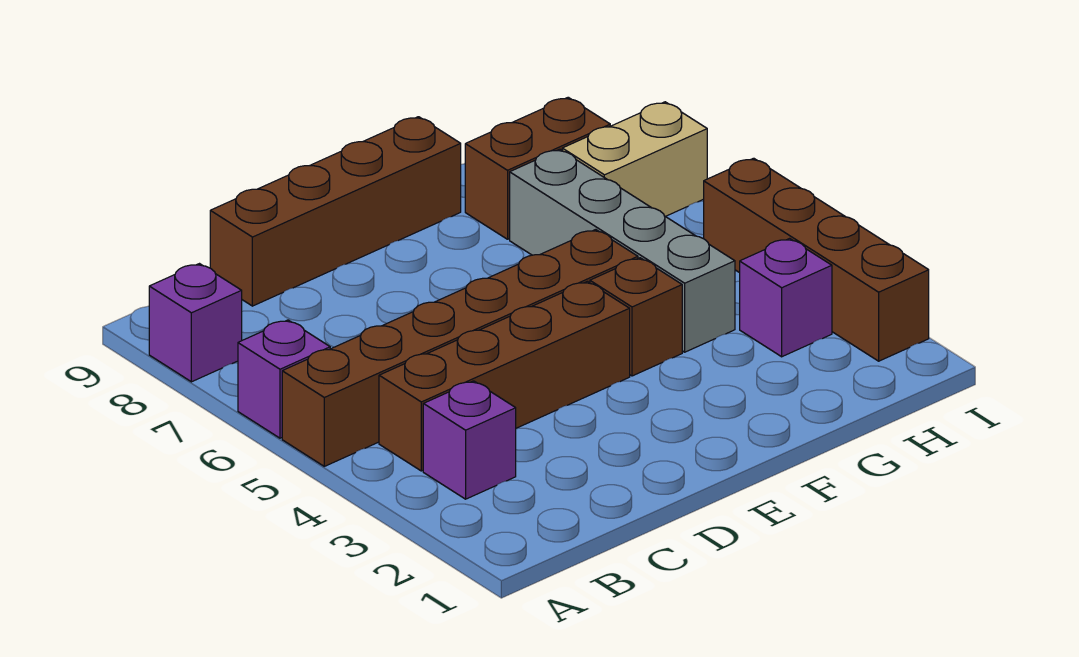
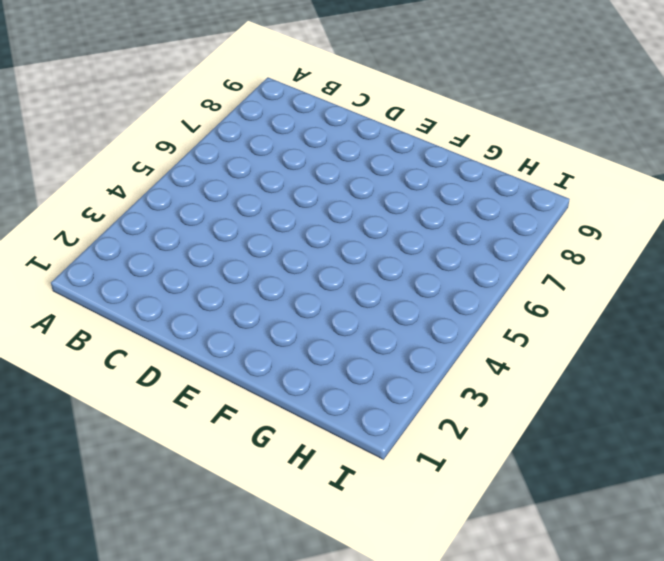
none -> brown 1x6 brick [282,230,638,466]
none -> purple 1x1 brick [238,320,330,438]
none -> purple 1x1 brick [149,264,242,382]

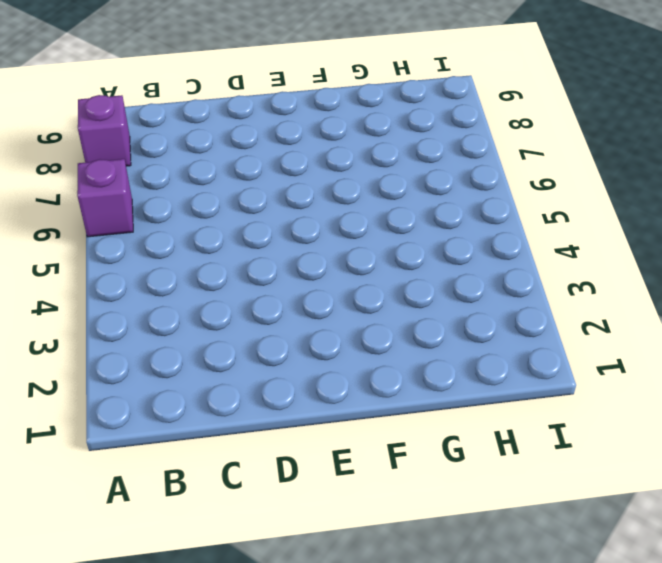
none -> brown 1x6 brick [282,230,638,466]
none -> purple 1x1 brick [423,381,516,499]
none -> brown 1x4 brick [379,281,630,471]

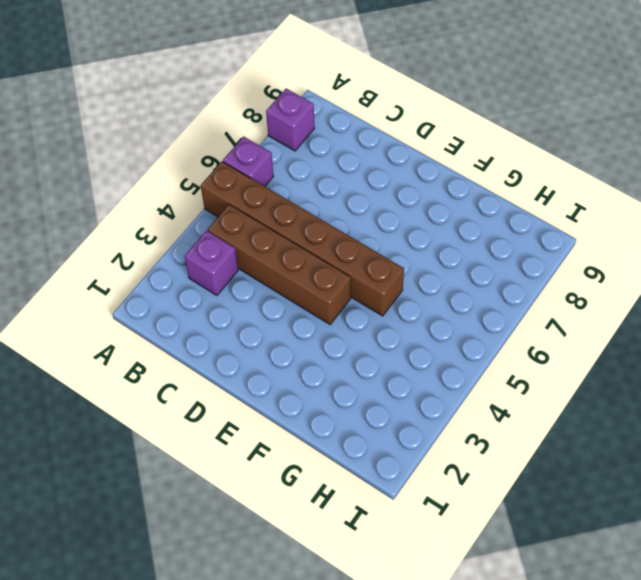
none -> brown 1x4 brick [210,117,461,306]
none -> brown 1x1 brick [590,258,682,376]
none -> grey 1x4 brick [510,149,735,352]

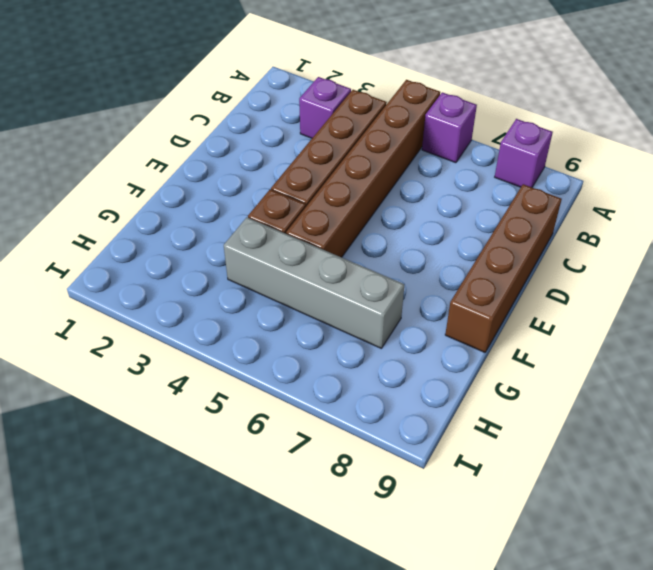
none -> brown 1x2 brick [465,97,610,239]
none -> purple 1x1 brick [740,238,832,357]
none -> tan 1x2 brick [562,102,707,216]

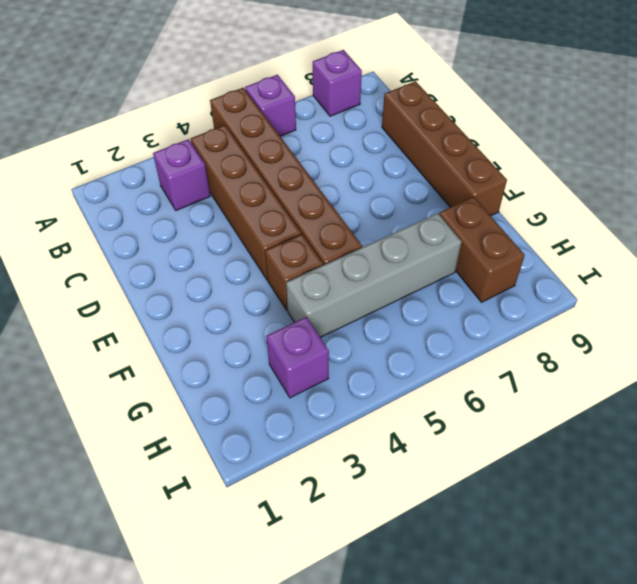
none -> tan 1x2 brick [562,102,707,216]
none -> brown 1x4 brick [704,158,929,361]

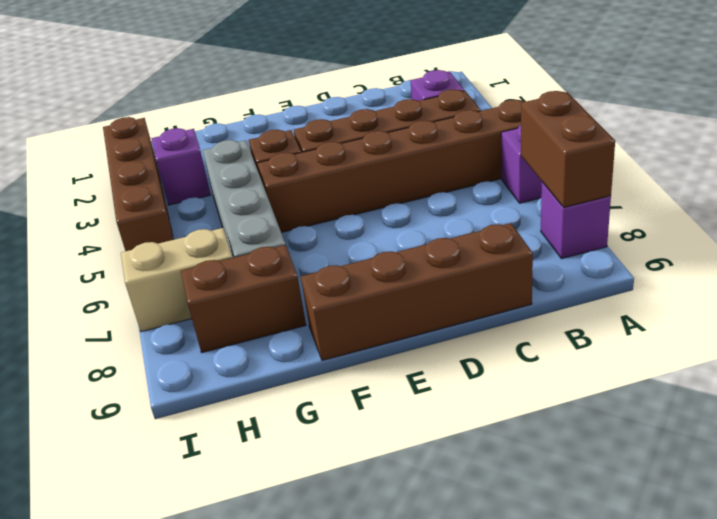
brown 1x2 brick [521,91,615,208] -> none

